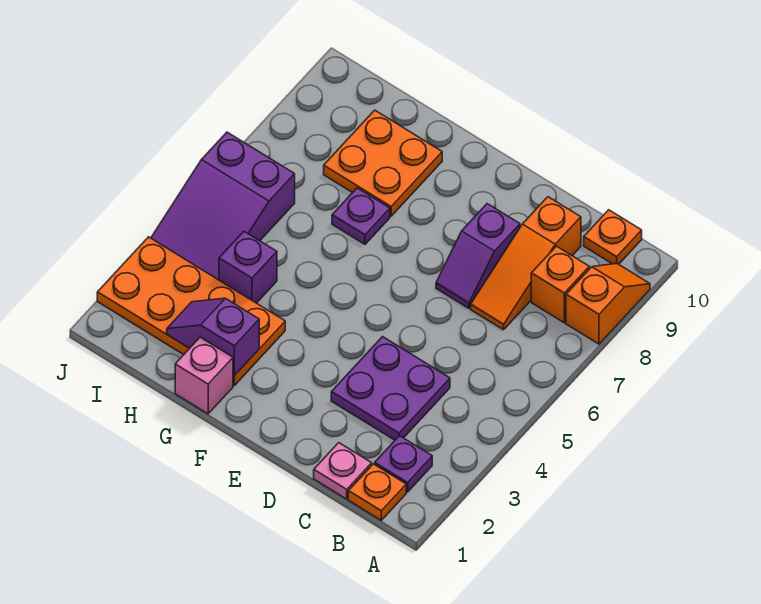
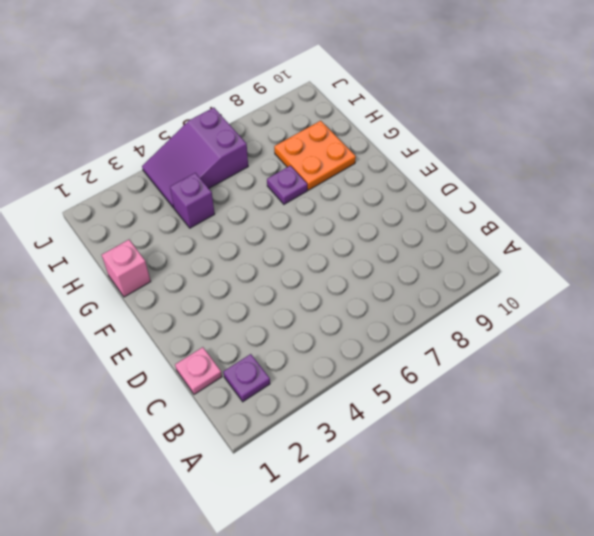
none -> orange 1x2 slope [566,264,650,344]
none -> orange 1x1 plate [348,464,406,520]
none -> orange 1x1 brick [531,246,589,323]

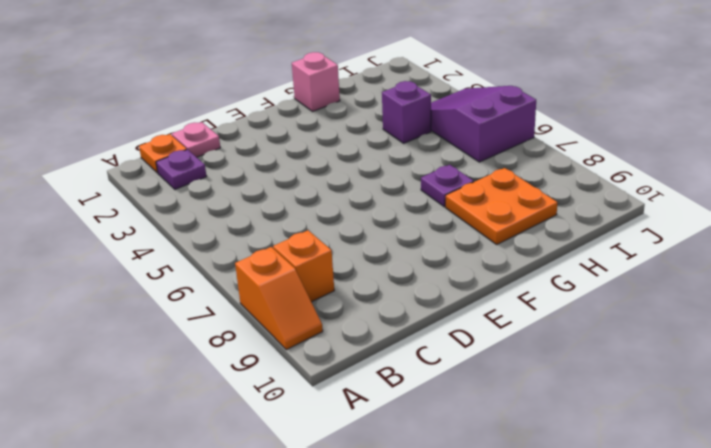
none -> orange 1x1 plate [584,210,642,264]
none -> purple 2x2 plate [331,337,450,440]
none -> orange 1x3 slope [471,197,581,330]

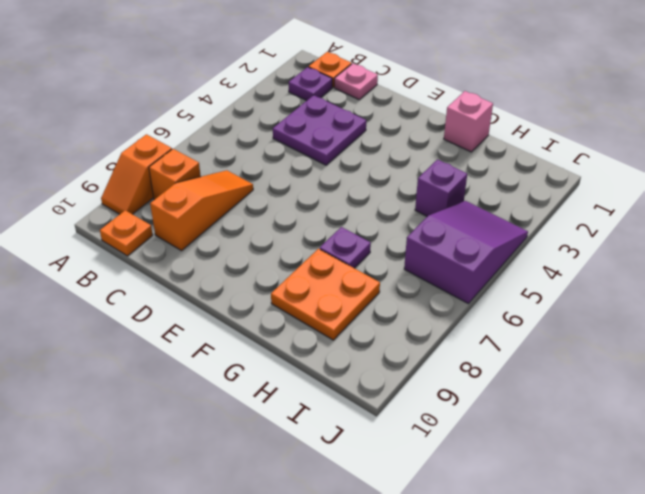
none -> purple 1x2 slope [436,204,520,308]
none -> orange 2x4 plate [97,237,285,385]
none -> purple 1x2 slope [167,298,259,376]

